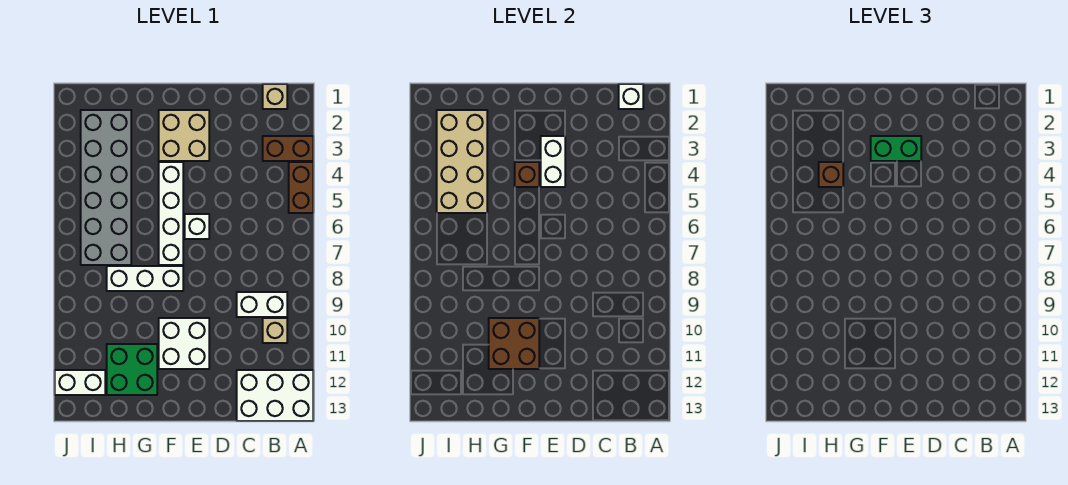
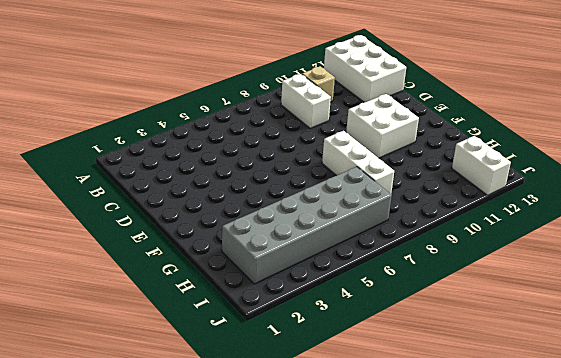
none -> brown 1x2 brick [263,136,313,161]
none -> brown 1x2 brick [289,162,313,213]
none -> tan 1x1 brick [263,84,287,109]

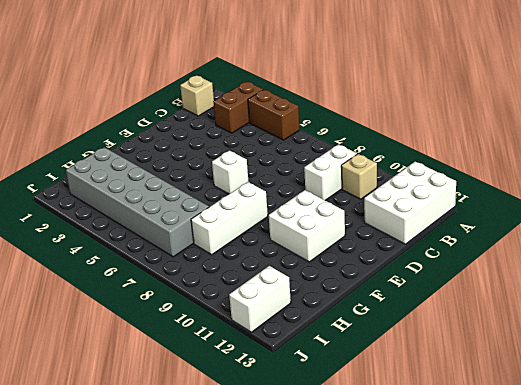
none -> tan 2x2 brick [159,110,209,161]
none -> white 1x4 brick [159,162,183,265]
none -> green 2x2 brick [107,344,157,395]

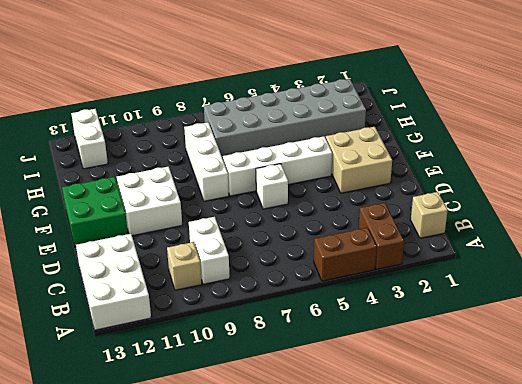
green 2x2 brick [62,177,128,247] -> green 2x2 brick moved to [107,344,157,395]
none -> white 1x1 brick [619,84,643,109]
none -> white 1x2 brick [541,136,565,187]
none -> brown 1x1 brick [515,162,539,187]

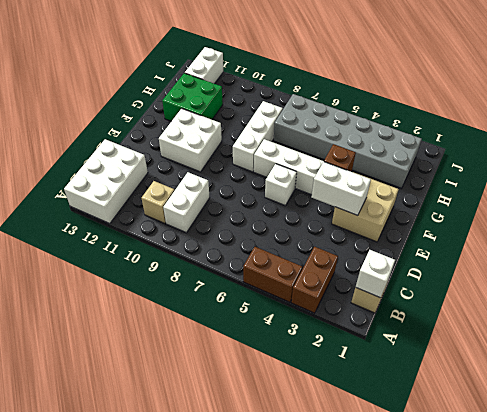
none -> brown 2x2 brick [489,318,539,369]
none -> tan 2x4 brick [437,110,487,213]
none -> green 1x2 brick [871,136,921,161]

